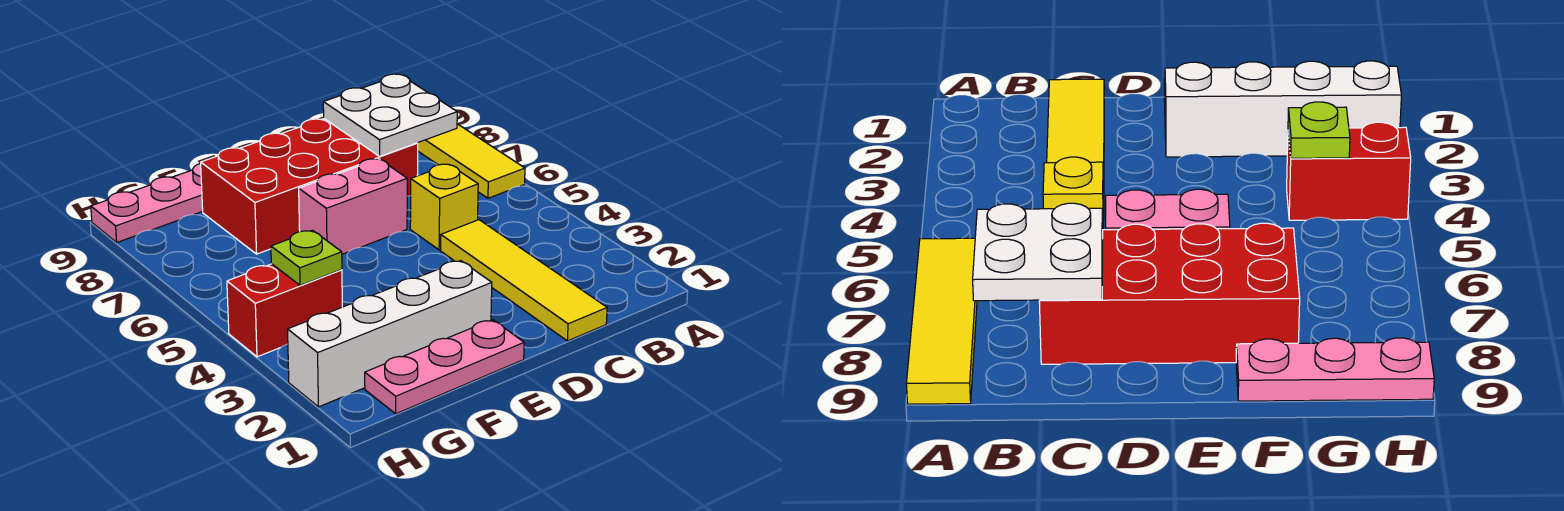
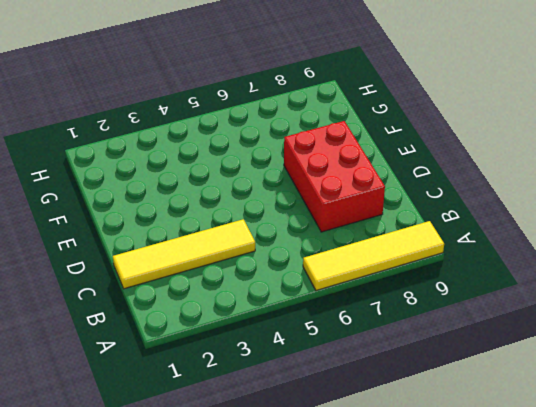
red 2x3 brick [284,121,385,232] -> red 2x4 brick [201,119,418,254]
none -> yellow 1x1 brick [410,164,478,250]
none -> pink 1x2 brick [299,159,407,254]

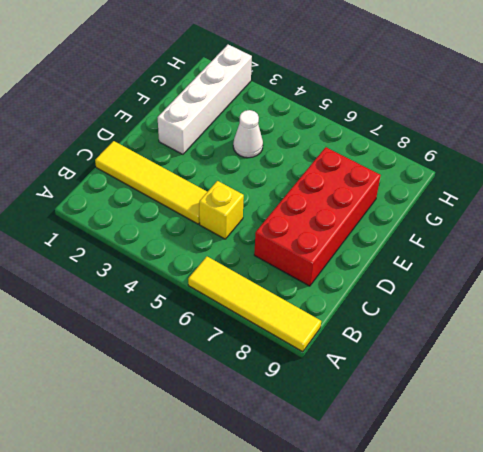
white 1x1 cone [233,110,263,158] -> none
none -> pink 1x2 brick [299,159,407,254]
none -> pink 1x3 plate [365,320,524,414]

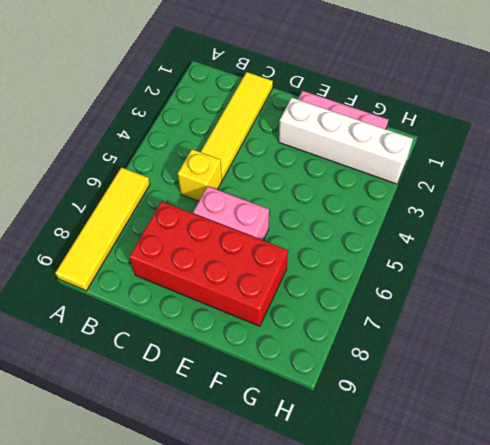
none -> pink 1x3 plate [91,163,203,242]
none -> red 1x2 brick [227,264,342,357]

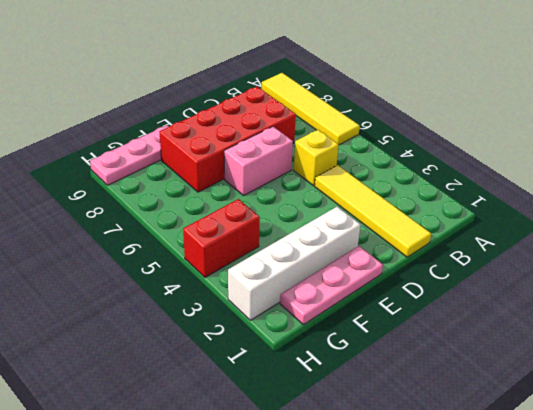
none -> white 2x2 plate [323,74,457,156]
none -> lime 1x1 plate [271,230,342,285]

